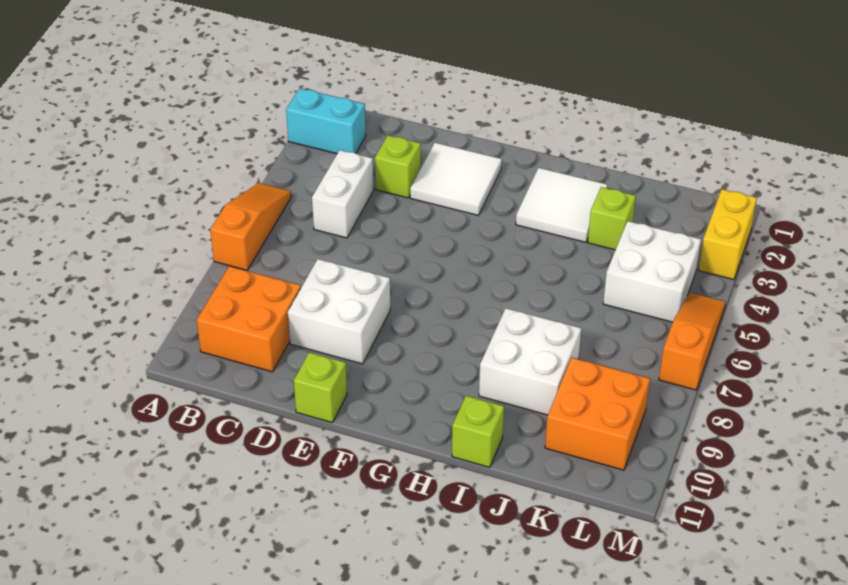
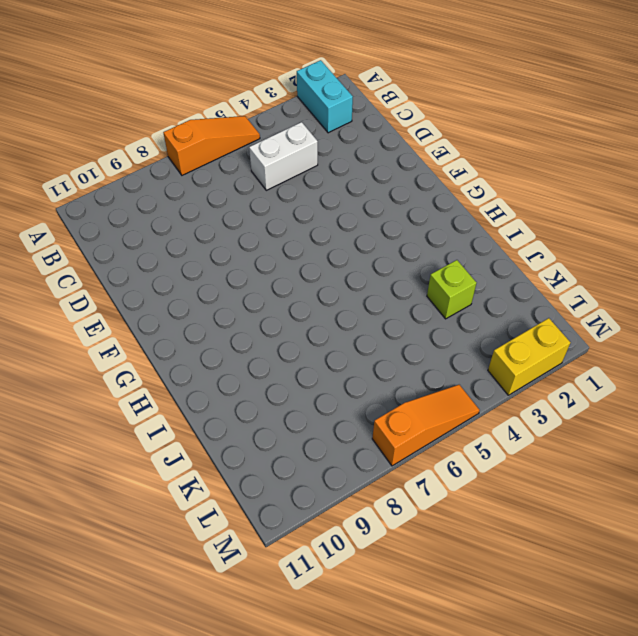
none -> orange 2x2 brick [197,266,301,372]
none -> lime 1x1 brick [375,135,421,198]
none -> white 2x2 brick [288,259,390,364]

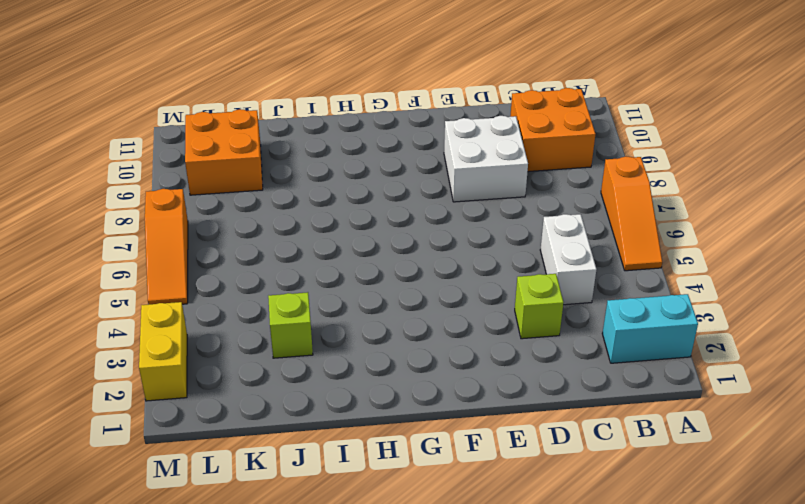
none -> white 2x2 tile [410,143,502,215]
none -> lime 1x1 brick [294,352,347,423]
none -> white 2x2 tile [516,168,607,242]

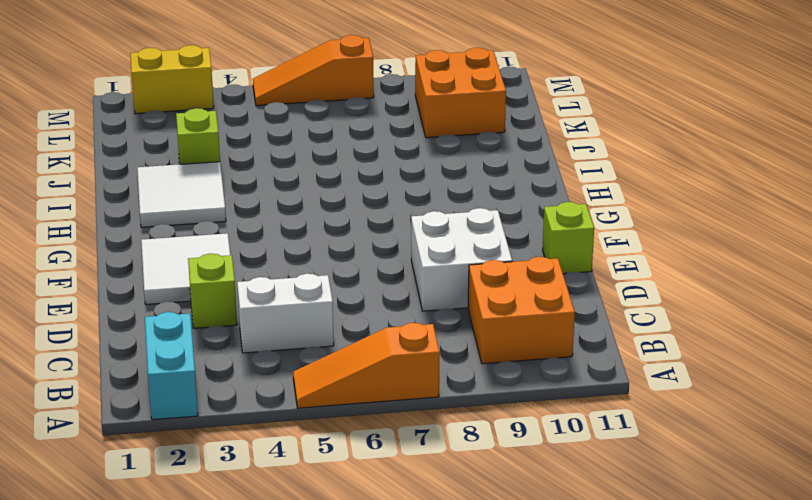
none -> white 2x2 brick [479,308,581,415]
none -> lime 1x1 brick [452,396,504,467]
none -> white 2x2 brick [603,221,701,322]

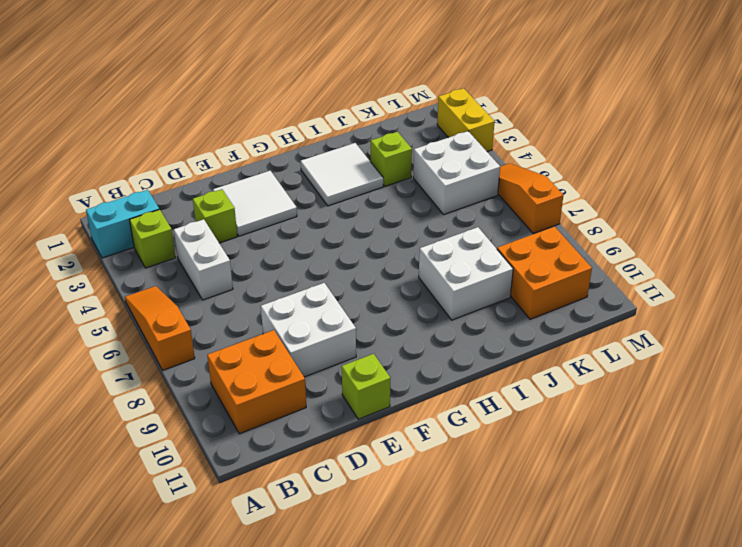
lime 1x1 brick [130,209,176,268] -> lime 1x1 brick moved to [452,396,504,467]

